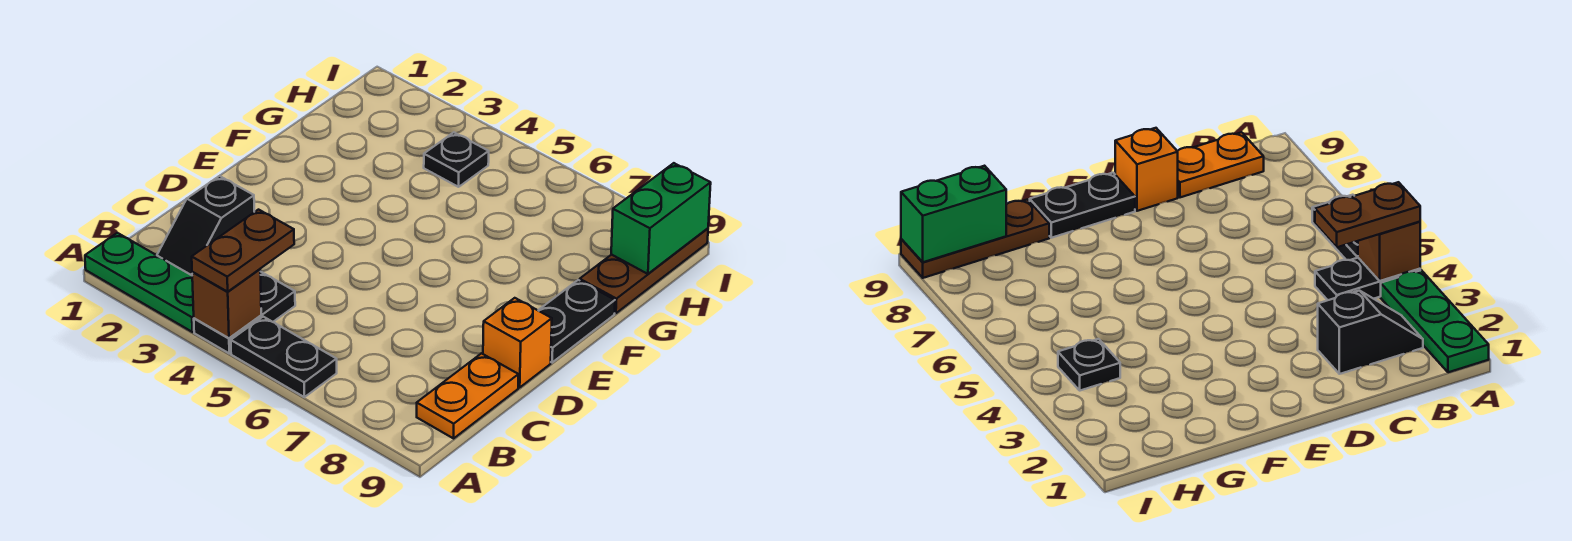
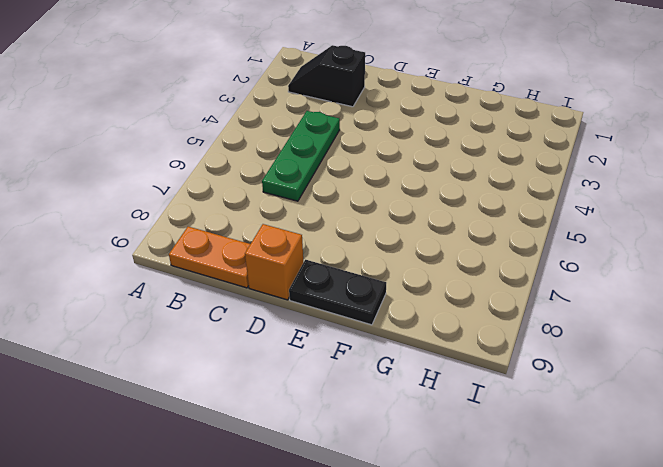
green 1x3 plate [262,111,340,201] -> green 1x3 plate moved to [85,233,194,332]
none -> black 1x2 plate [194,272,295,353]
none -> black 1x2 plate [231,317,337,397]
none -> brown 1x3 plate [580,228,708,313]

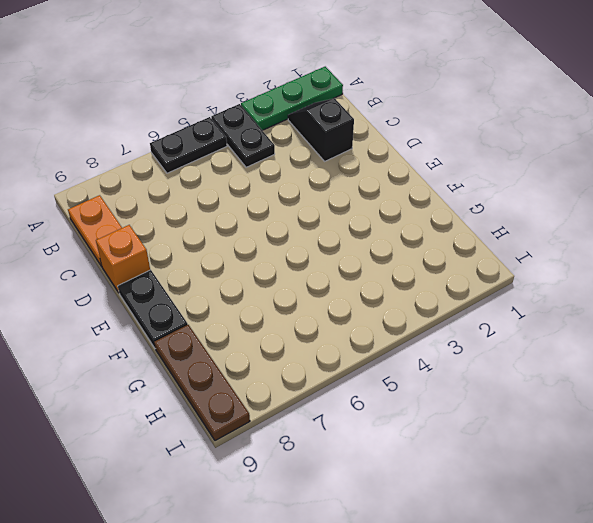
none -> black 1x1 plate [424,132,489,187]
none -> brown 1x1 brick [192,269,261,338]
none -> green 1x2 brick [611,163,711,274]

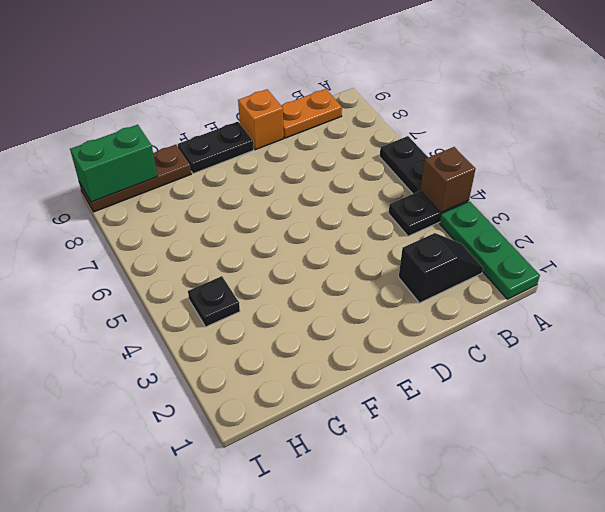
none -> brown 1x2 plate [192,210,294,292]

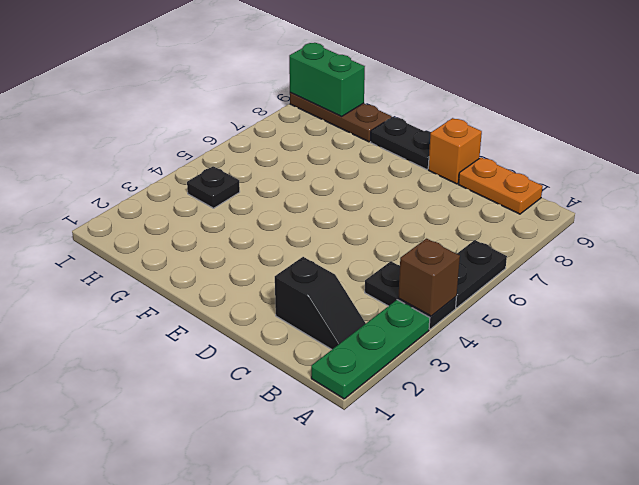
none -> brown 1x2 plate [192,210,294,292]

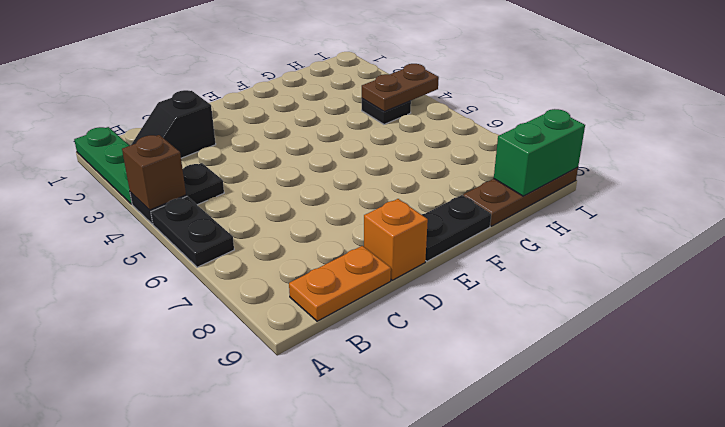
brown 1x2 plate [362,64,439,112] -> brown 1x2 plate moved to [192,210,294,292]

